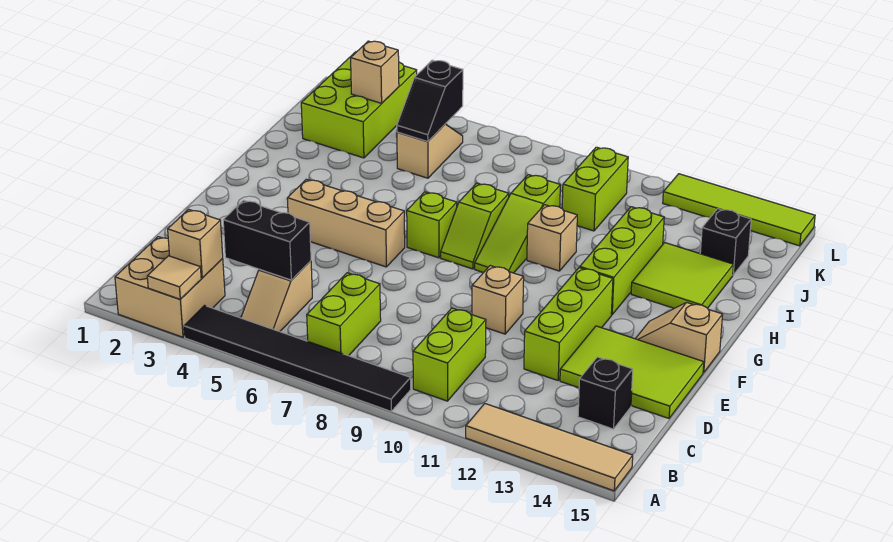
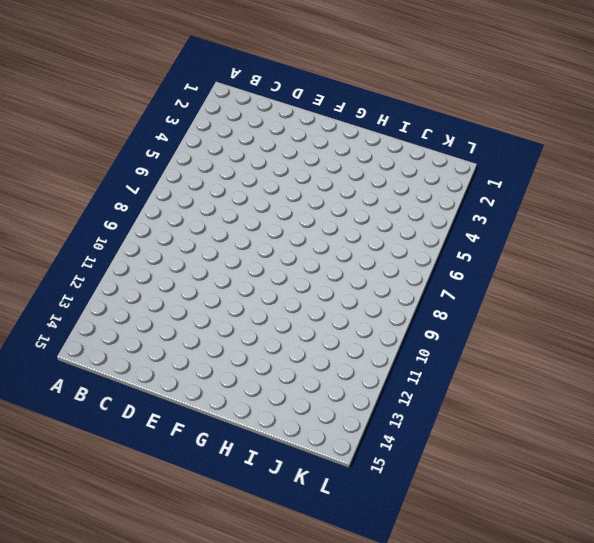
none -> tan 2x2 brick [115,237,225,337]
none -> black 1x6 tile [184,305,411,411]
none -> tan 1x4 tile [466,404,633,491]

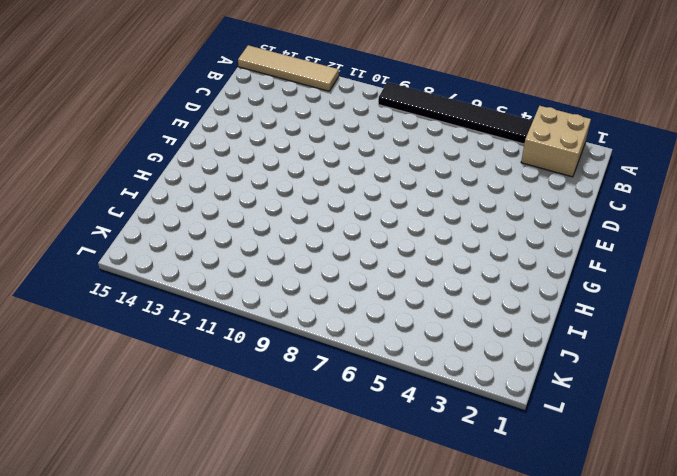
none -> tan 1x2 slope [241,261,312,332]
none -> lime 1x2 brick [307,273,381,356]
none -> lime 1x2 brick [413,308,486,401]

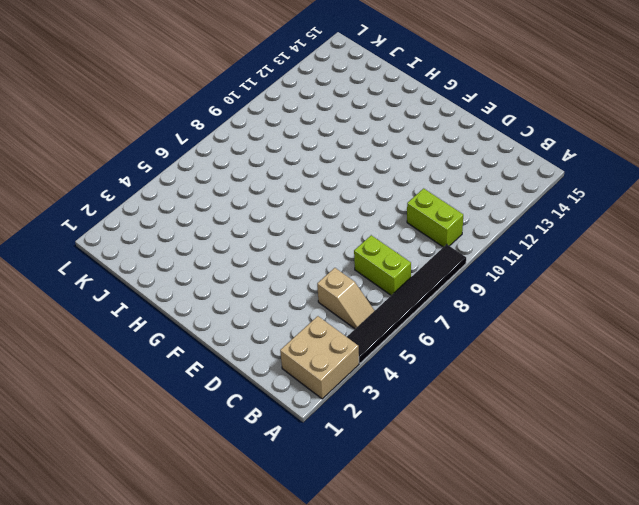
none -> tan 1x4 tile [466,404,633,491]
none -> black 1x1 brick [578,357,633,429]
none -> lime 1x3 brick [524,268,613,380]

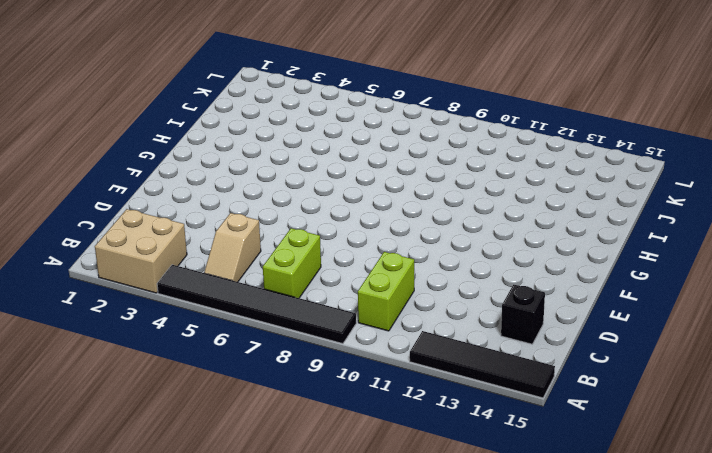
black 1x4 tile [410,331,555,398] -> tan 1x4 tile [466,404,633,491]
none -> lime 1x3 brick [524,268,613,380]
none -> lime 2x3 tile [560,326,704,418]
none -> tan 1x1 brick [472,266,524,334]

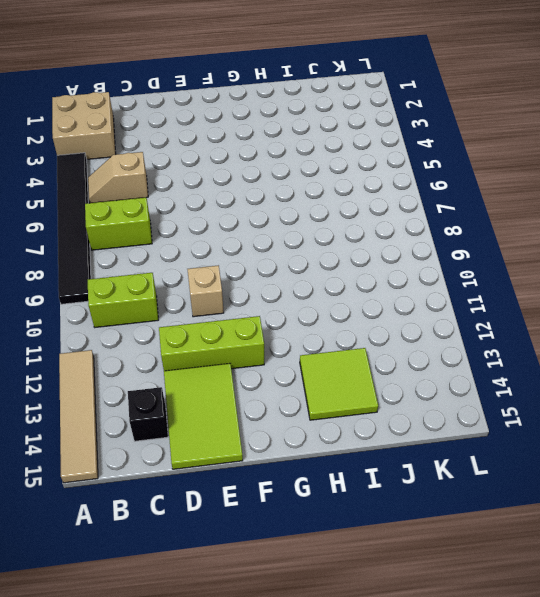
none -> tan 1x3 brick [287,179,405,267]
none -> tan 1x2 slope [636,302,723,373]
none -> lime 1x1 brick [407,192,457,258]

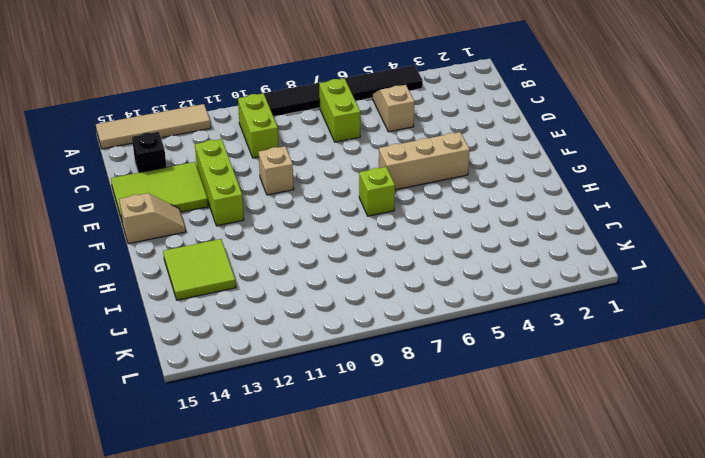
none -> tan 2x2 brick [115,237,225,337]
none -> lime 1x2 slope [441,183,509,269]
none -> lime 1x3 slope [475,175,560,273]

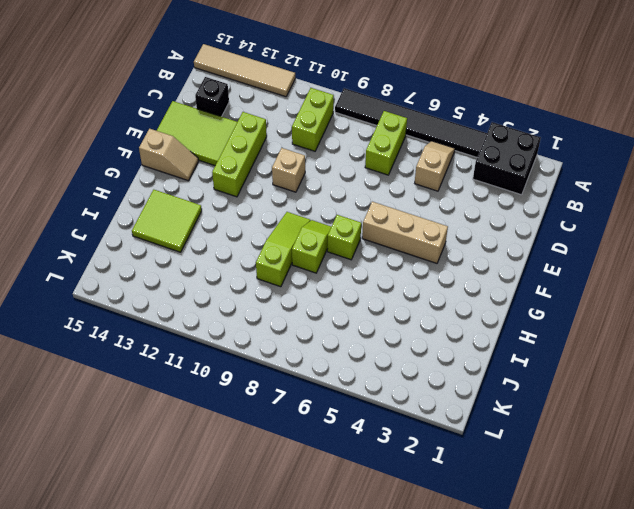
black 2x2 brick [473,122,541,195] -> tan 2x2 brick [115,237,225,337]
none -> lime 1x3 brick [580,207,664,315]
none -> tan 1x1 brick [527,205,577,271]
none -> lime 2x3 brick [301,52,417,158]

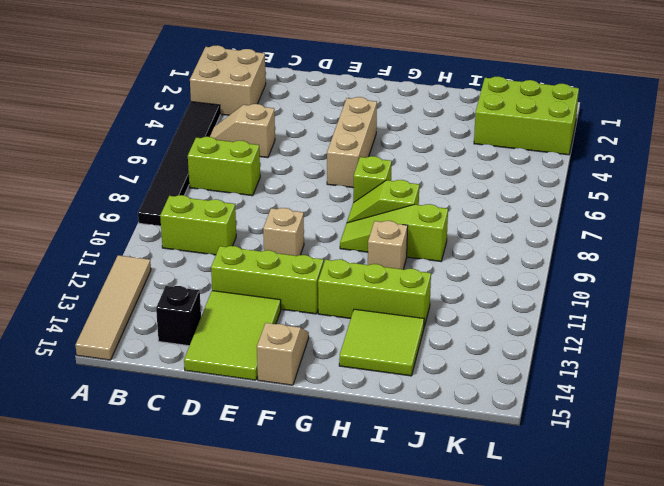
none -> tan 1x2 slope [397,124,463,178]
none -> lime 1x2 brick [562,147,628,231]
none -> black 1x1 brick [700,209,751,275]

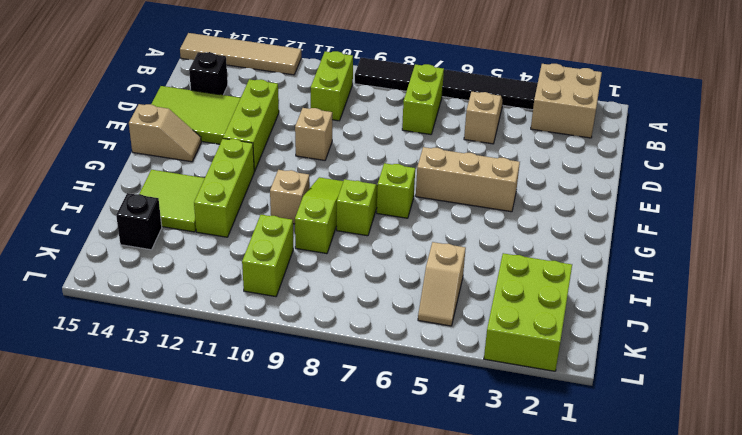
none -> lime 1x4 tile [663,174,815,246]
none -> tan 1x1 tile [147,256,201,299]
none -> tan 1x1 brick [168,209,223,278]

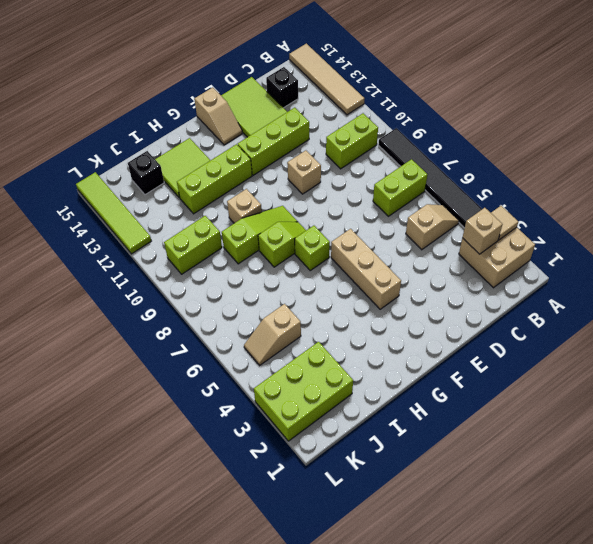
none -> black 1x2 brick [223,200,311,280]
none -> black 1x2 slope [397,60,463,142]
none -> tan 1x1 brick [351,41,399,103]

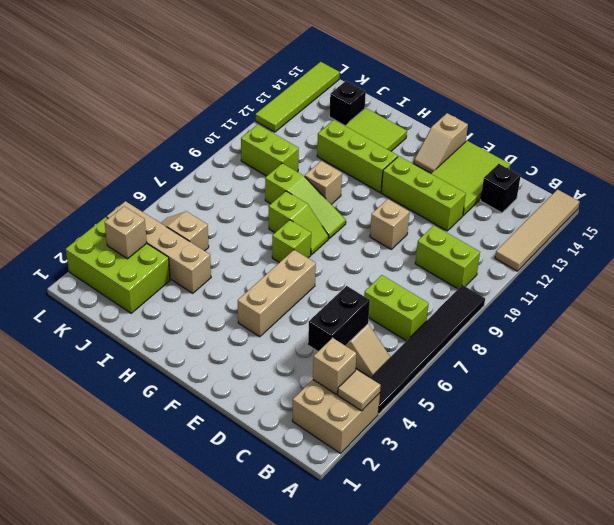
tan 1x4 brick [107,201,211,293] -> none
none -> black 1x2 slope [397,60,463,142]

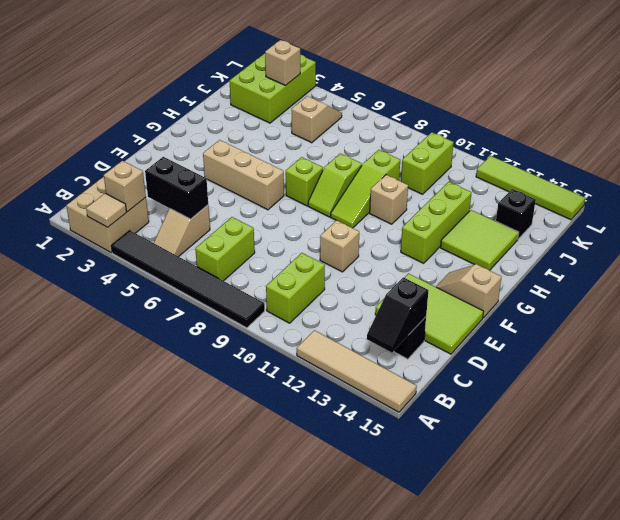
black 1x2 slope [367,277,429,353] -> black 1x2 slope moved to [397,60,463,142]
none -> lime 1x3 brick [524,268,613,380]

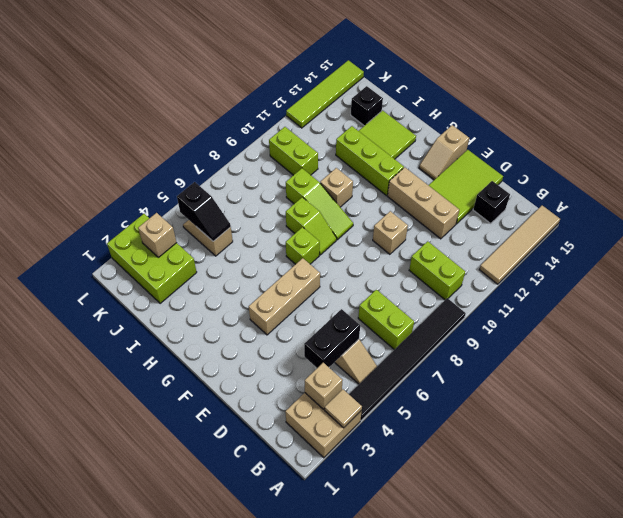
tan 1x3 brick [387,167,459,239] -> lime 1x3 brick [524,268,613,380]

